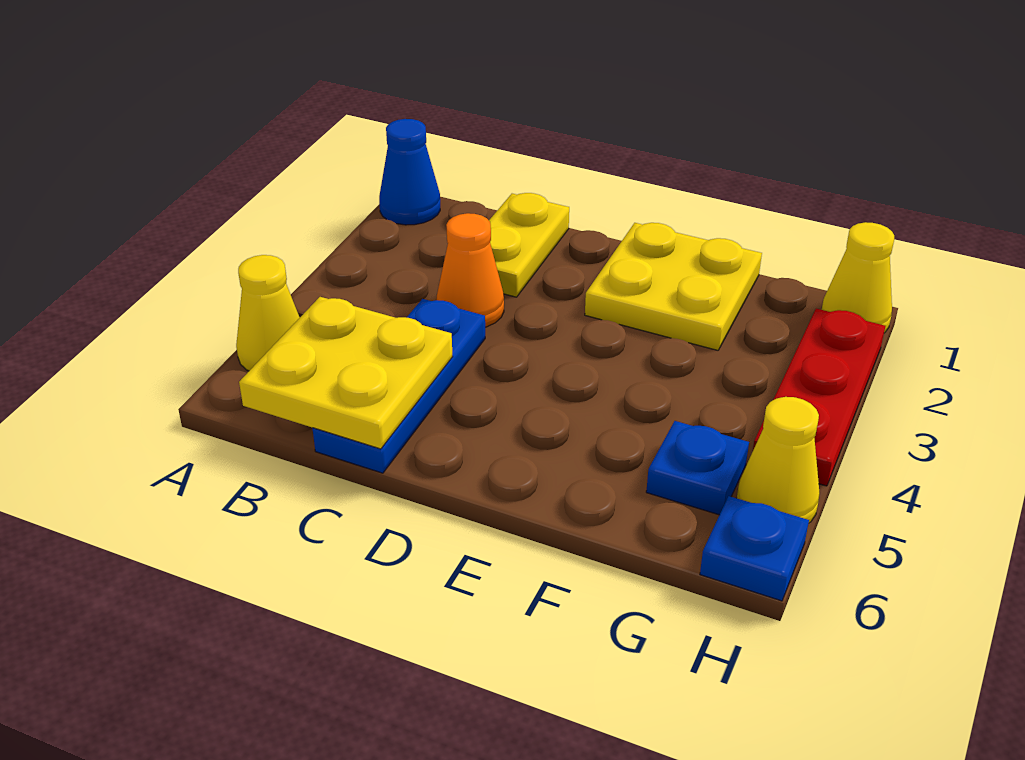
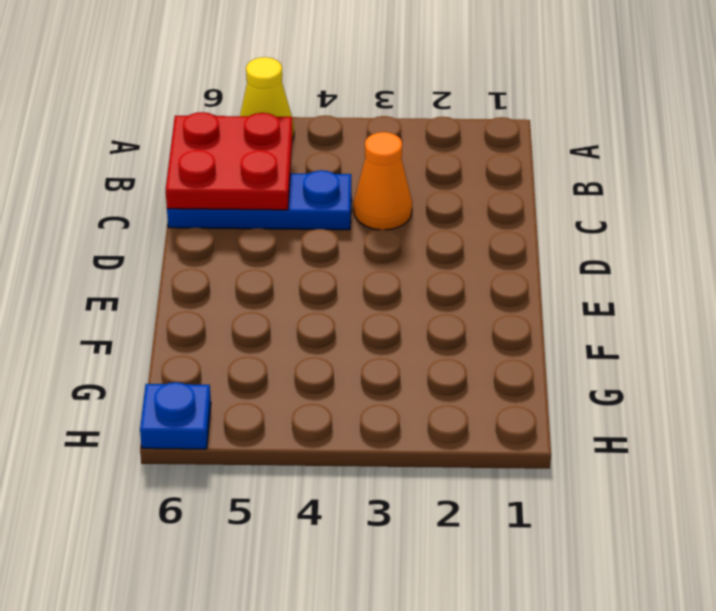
red 2x2 plate [166,112,293,210] -> yellow 2x2 plate [239,297,453,449]
none -> blue 1x1 cone [379,119,440,225]
none -> yellow 1x2 plate [489,193,569,297]
none -> yellow 2x2 plate [585,223,762,350]

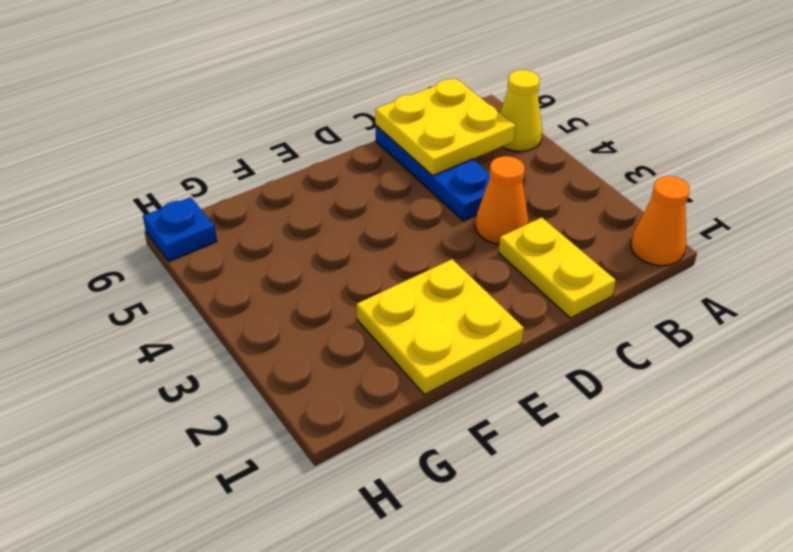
orange 1x1 cone [631,176,690,266] -> blue 1x1 cone [379,119,440,225]
none -> blue 1x1 plate [646,421,749,515]
none -> yellow 1x1 cone [822,222,894,333]
none -> red 1x3 plate [753,309,885,486]

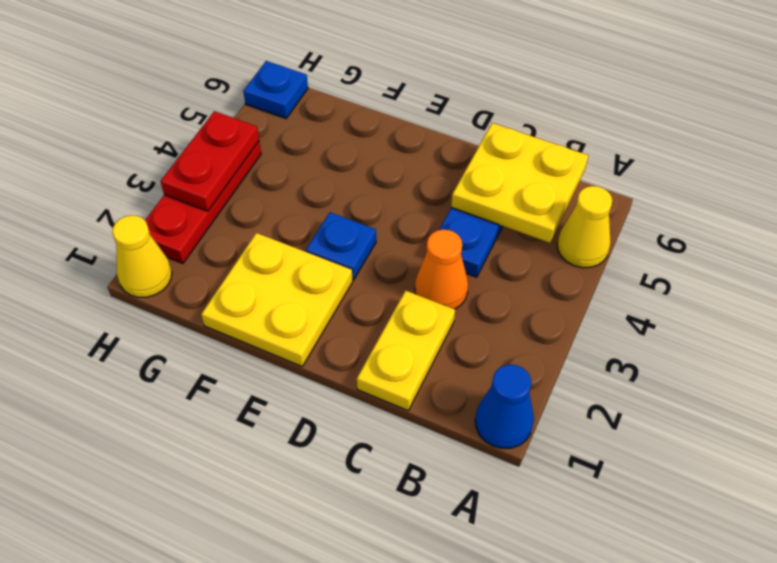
blue 1x1 plate [306,212,376,280] -> blue 1x1 plate moved to [646,421,749,515]
red 1x2 plate [161,111,259,211] -> none
none -> yellow 1x1 cone [737,397,820,523]

